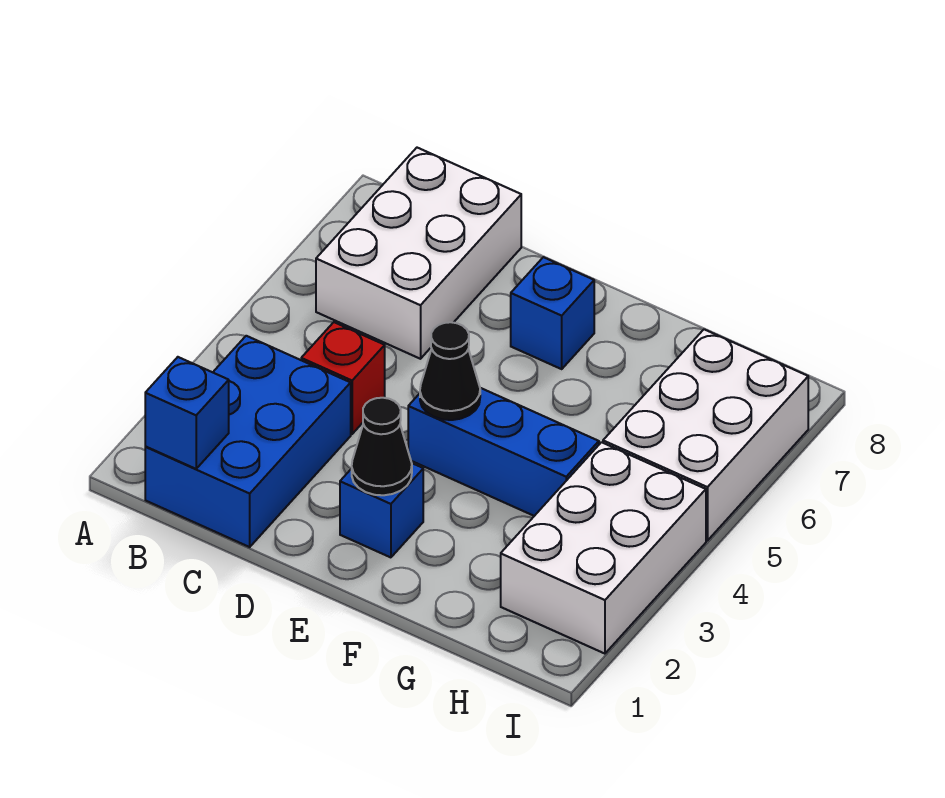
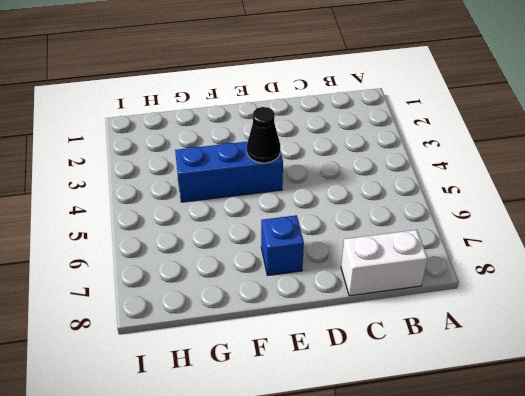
white 1x2 brick [341,230,428,296] -> white 2x3 brick [316,148,521,359]
none -> blue 2x3 brick [145,336,351,547]
none -> red 1x1 brick [301,322,385,434]

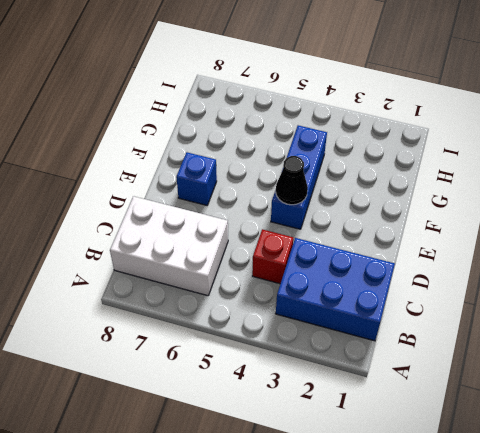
none -> blue 1x1 brick [340,463,423,557]
none -> white 2x3 brick [501,442,706,654]

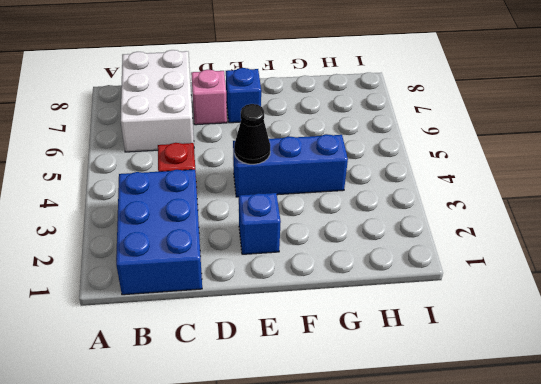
pink 1x1 brick [191,70,227,125] -> none
none -> white 2x3 brick [501,442,706,654]
none -> white 2x3 brick [603,329,808,541]

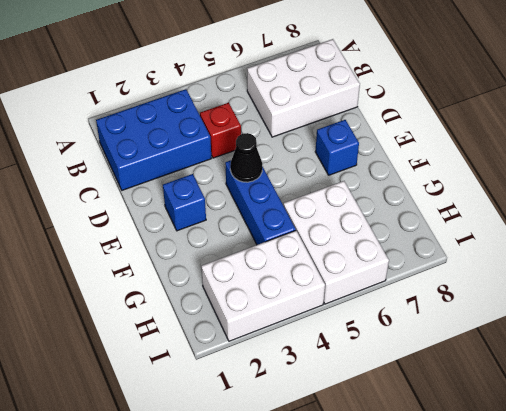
white 2x3 brick [284,181,389,304] -> white 2x3 brick turned to [603,329,808,541]
none -> blue 1x1 brick [145,357,229,469]
none -> black 1x1 cone [352,398,412,495]

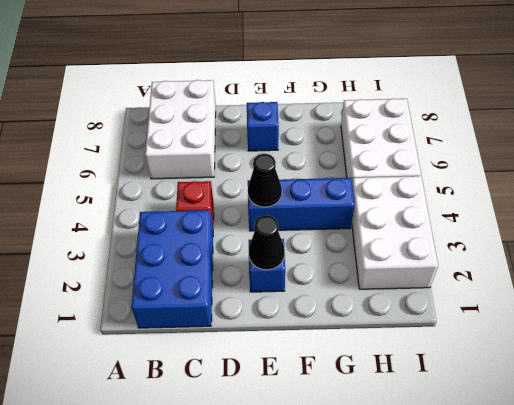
none -> blue 1x1 brick [145,357,229,469]

